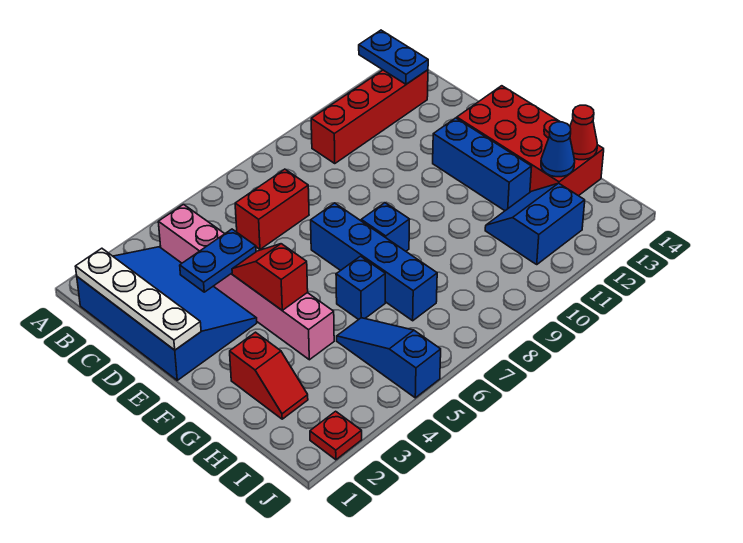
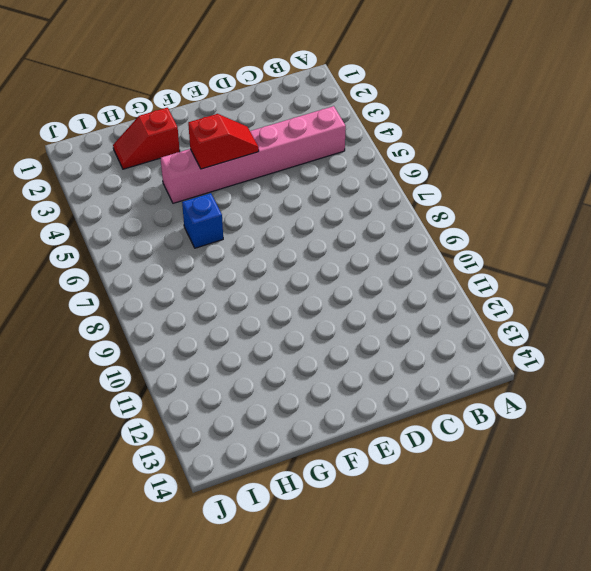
none -> blue 3x4 slope [77,247,257,380]
none -> red 1x4 brick [311,70,428,164]
none -> red 1x2 brick [235,169,309,249]

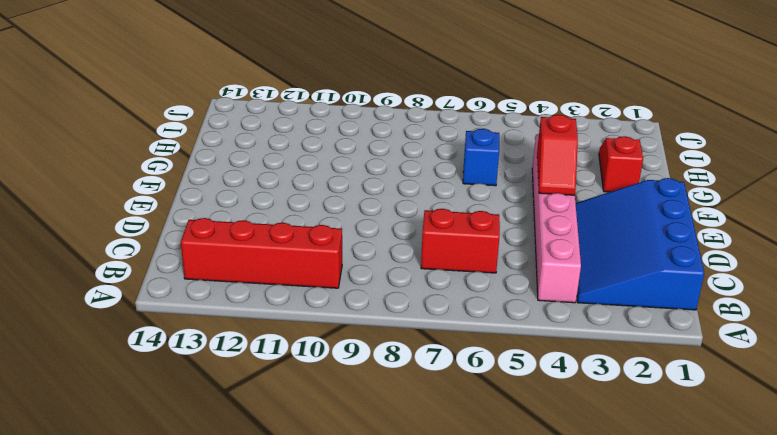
none -> blue 1x4 brick [311,203,437,321]
none -> blue 1x3 brick [433,118,532,211]
none -> red 2x4 brick [457,86,604,196]

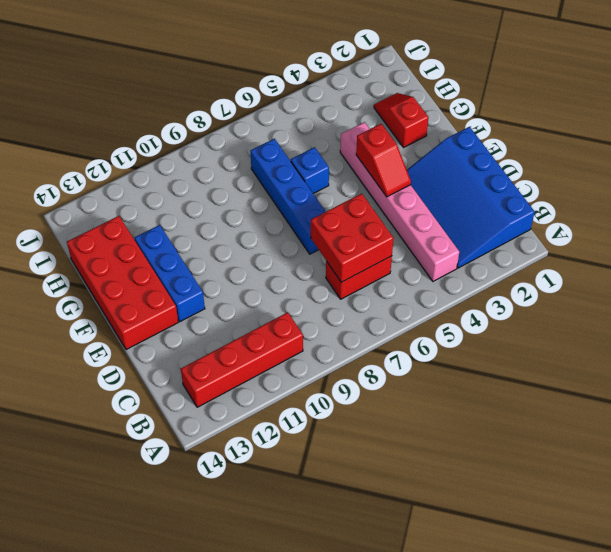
red 2x2 brick [311,194,394,282] -> none
none -> blue 1x1 brick [361,203,410,251]
none -> blue 1x3 slope [337,318,441,398]
none -> blue 2x2 slope [485,183,585,264]

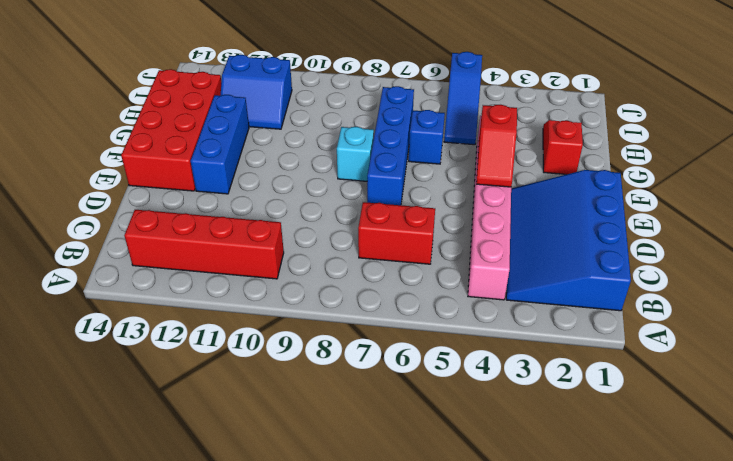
cyan 1x1 brick [337,127,374,181] -> blue 1x1 brick [361,203,410,251]
none -> red 1x1 plate [310,411,362,460]
none -> blue 1x2 plate [359,30,428,84]
none -> white 1x4 plate [75,248,201,350]

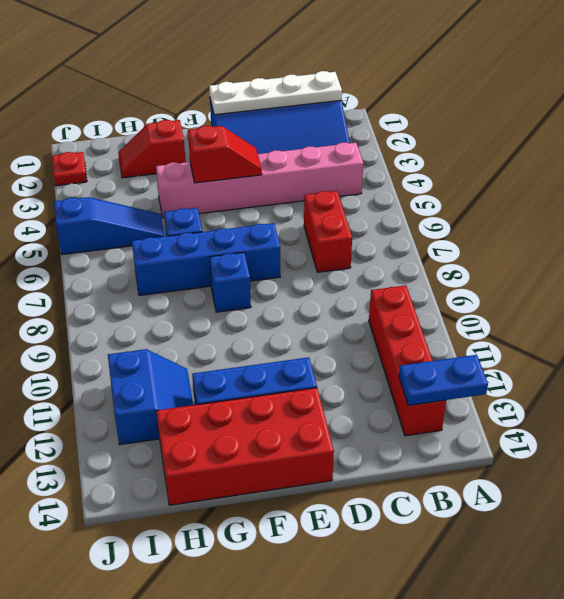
none -> blue 1x2 plate [180,229,256,292]
none -> blue 1x1 cone [541,122,575,177]
none -> red 1x1 cone [570,105,597,160]

